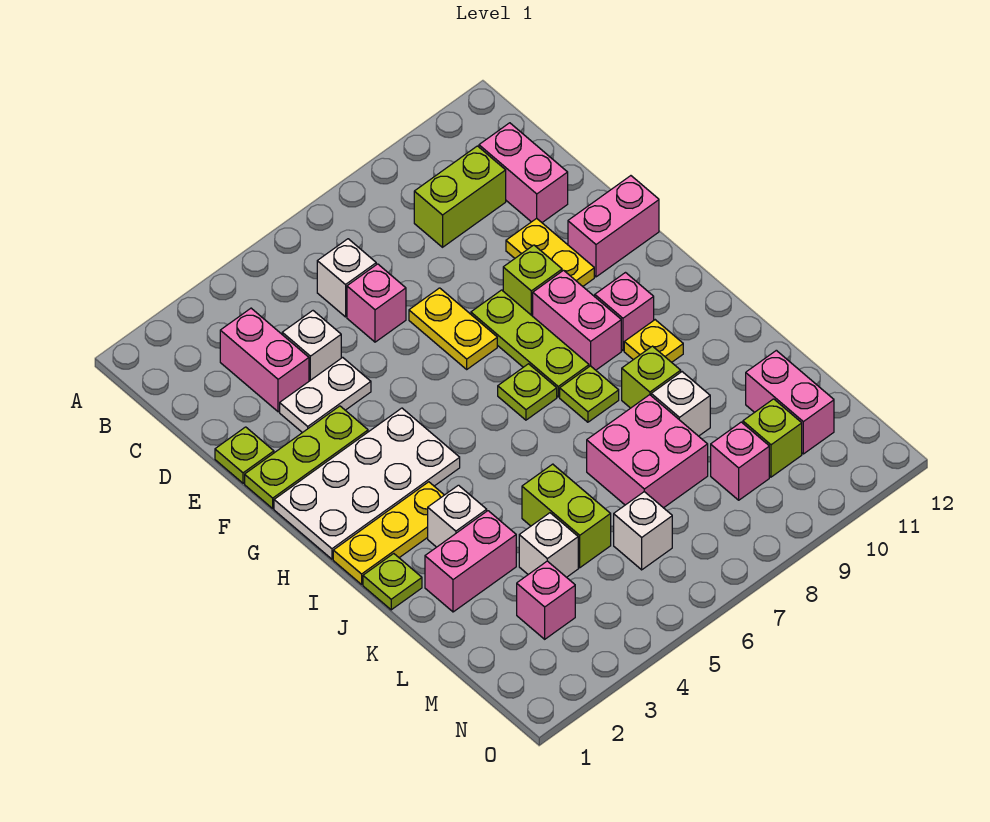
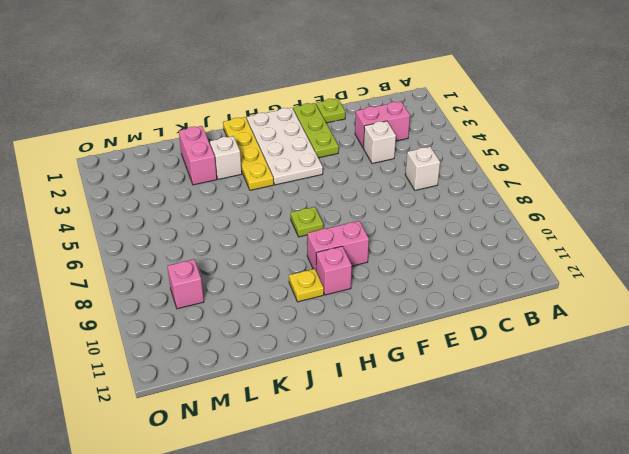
yellow 1x4 plate [223,117,274,190] -> yellow 1x3 plate [333,482,444,584]
none -> lime 1x2 brick [414,146,506,247]
none -> pink 1x2 brick [479,123,568,222]
none -> pink 1x1 brick [347,264,406,342]
none -> white 1x2 plate [280,357,371,433]

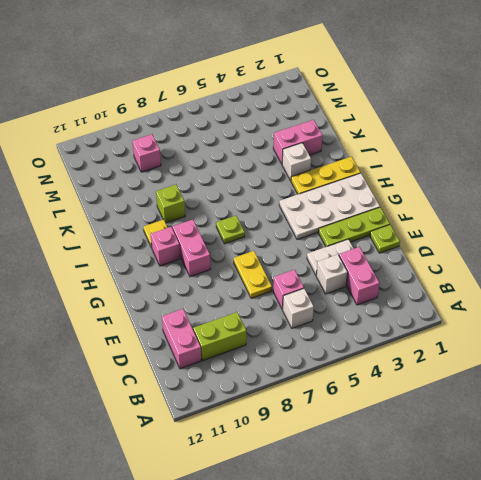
none -> yellow 1x2 plate [506,218,594,286]
none -> lime 1x3 plate [471,290,589,397]
none -> lime 1x1 brick [503,245,562,316]
none -> pink 1x2 brick [568,176,659,277]

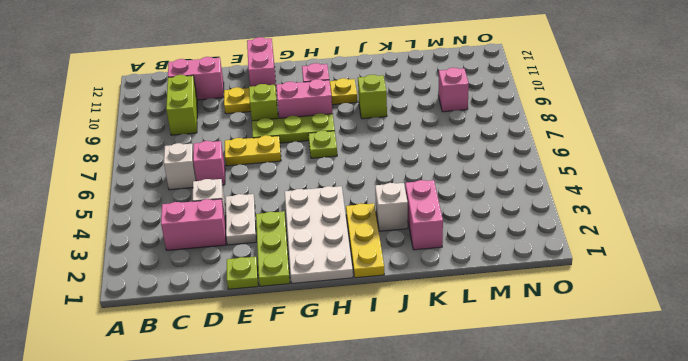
none -> lime 1x1 plate [560,366,619,422]
none -> lime 1x1 plate [363,554,422,610]
none -> lime 1x2 brick [522,464,611,568]
none -> pink 2x2 brick [587,395,708,508]

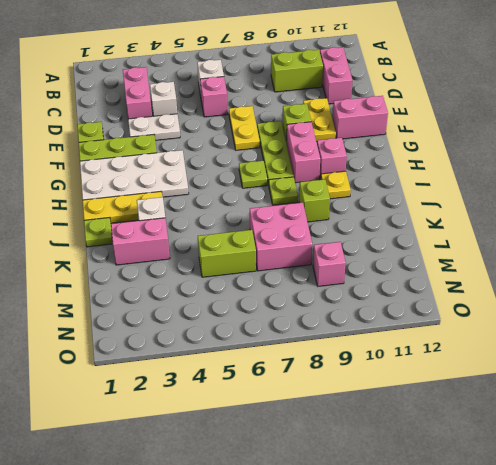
lime 1x2 brick [198,230,256,277] -> lime 1x2 brick turned to [522,464,611,568]
none -> white 1x1 brick [651,372,710,436]
none -> white 1x1 brick [519,513,578,577]
none -> pink 1x2 brick [746,350,834,454]
none -> pink 1x1 brick [517,561,575,639]

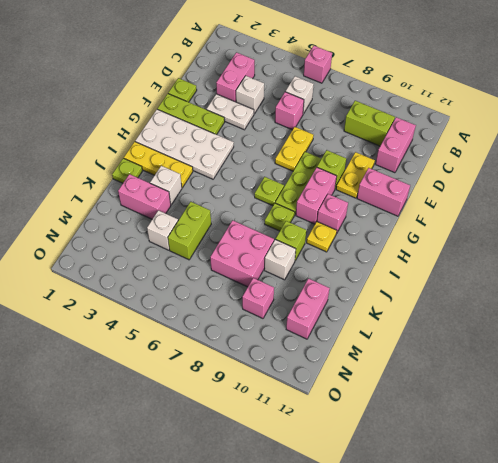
pink 1x1 brick [304,46,332,83] -> pink 1x1 brick moved to [517,561,575,639]
none -> white 1x1 brick [614,492,672,570]
none -> lime 1x1 brick [743,399,802,477]

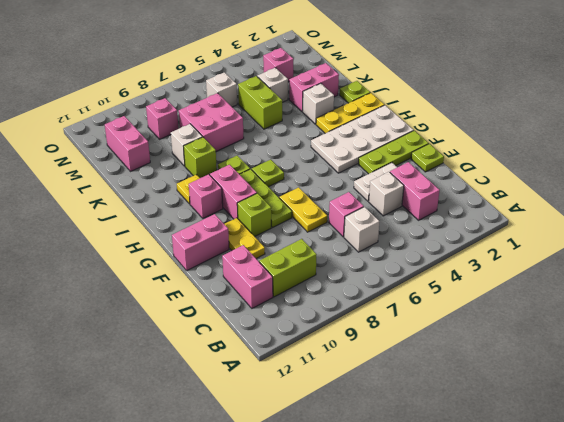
none -> lime 1x1 brick [743,399,802,477]

